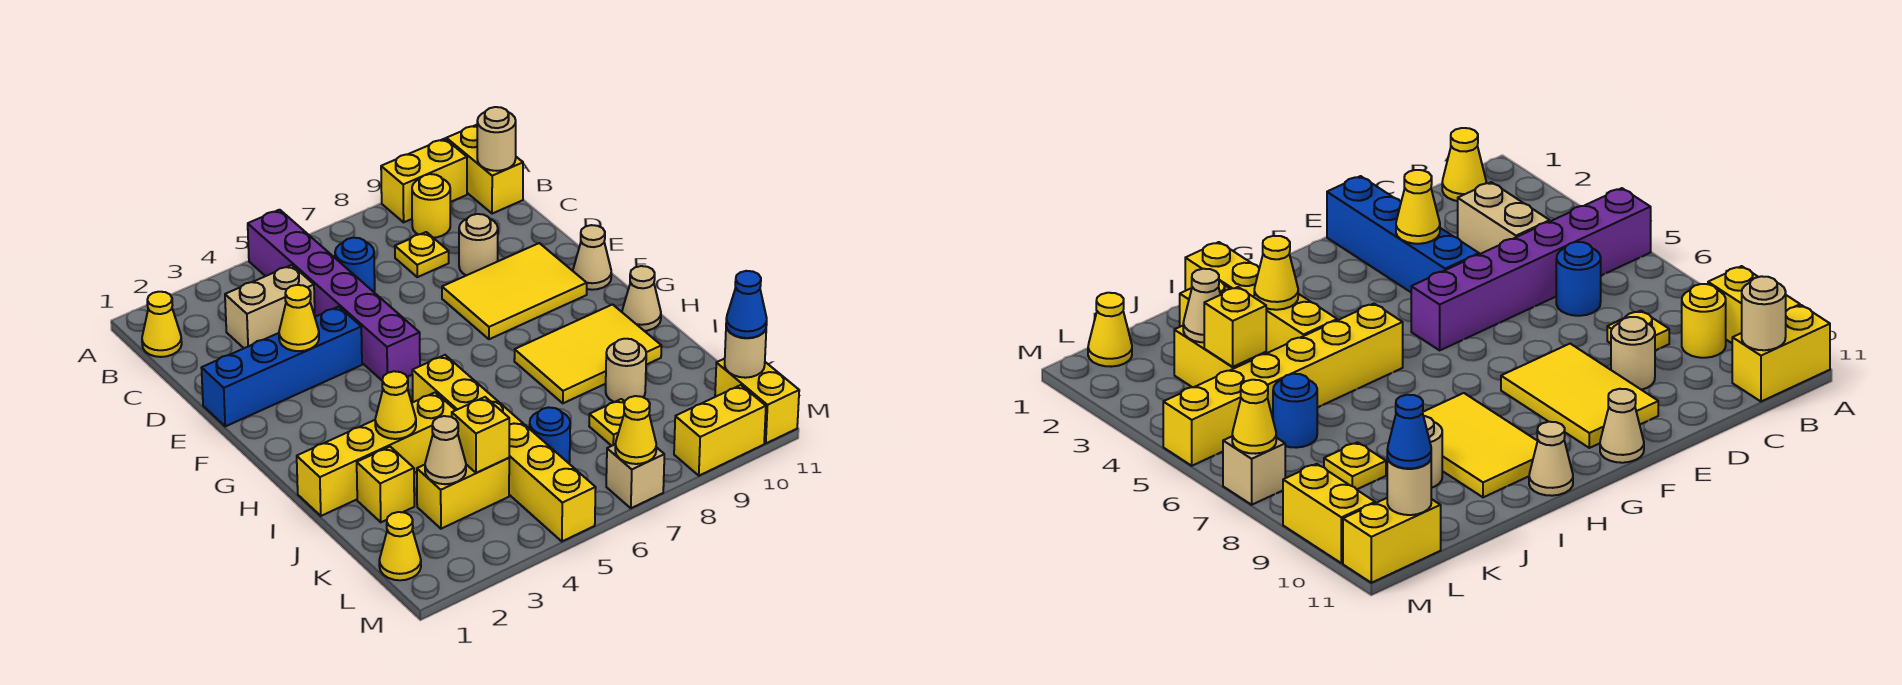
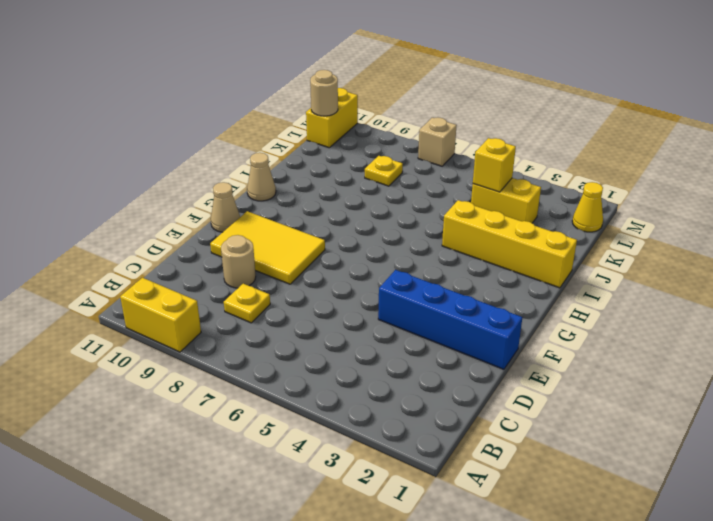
none -> purple 1x6 brick [248,210,420,380]
none -> yellow 1x2 brick [446,125,523,214]
none -> yellow 1x1 cone [142,292,182,357]
none -> yellow 1x1 round brick [412,174,450,238]

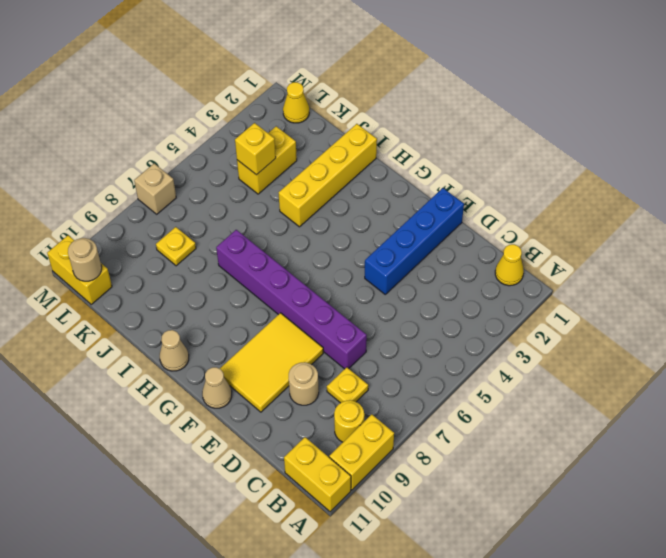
purple 1x6 brick [216,230,367,369] -> purple 1x6 brick moved to [248,210,420,380]
none -> tan 1x2 brick [225,265,315,348]
none -> blue 1x1 round brick [335,238,375,292]
none -> yellow 1x6 brick [412,355,596,541]
none -> yellow 2x3 tile [514,305,661,403]

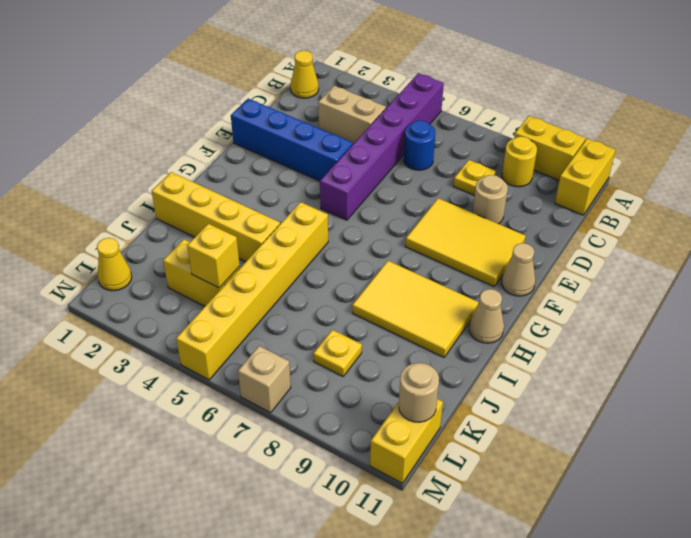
none -> yellow 1x1 brick [357,447,414,522]
none -> tan 1x1 round brick [606,339,646,402]
none -> blue 1x1 round brick [529,407,570,463]
none -> yellow 1x2 brick [674,385,766,476]

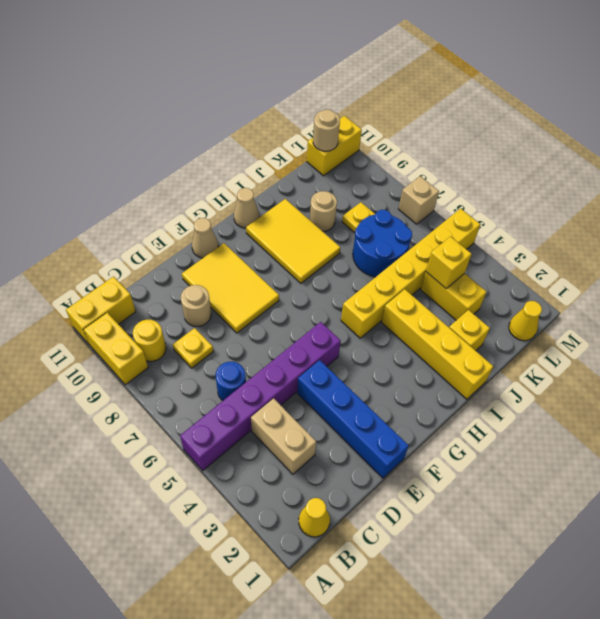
blue 2x2 round brick [353,210,412,277] -> blue 1x1 round brick [529,407,570,463]
none -> yellow 1x2 brick [674,385,766,476]
none -> tan 1x1 round brick [477,107,516,171]
none -> yellow 1x1 cone [279,285,319,351]
none -> yellow 1x1 cone [375,371,416,439]

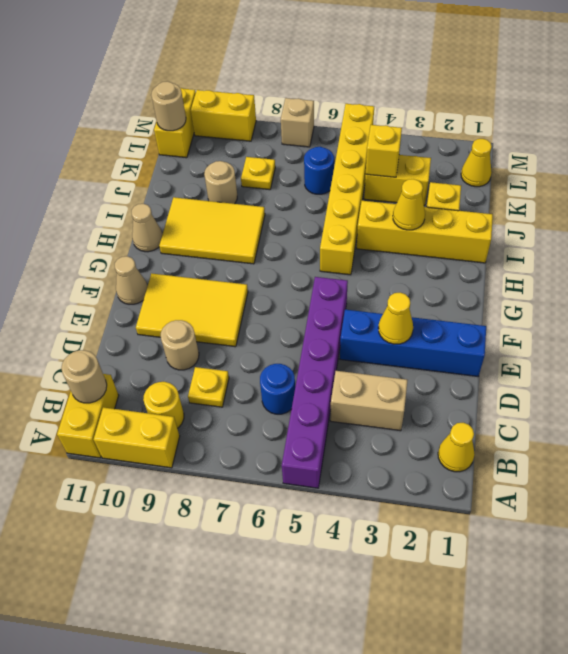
none -> tan 1x1 cone [425,416,466,484]
none -> yellow 1x1 cone [615,396,656,464]
none -> blue 1x1 cone [726,271,767,338]

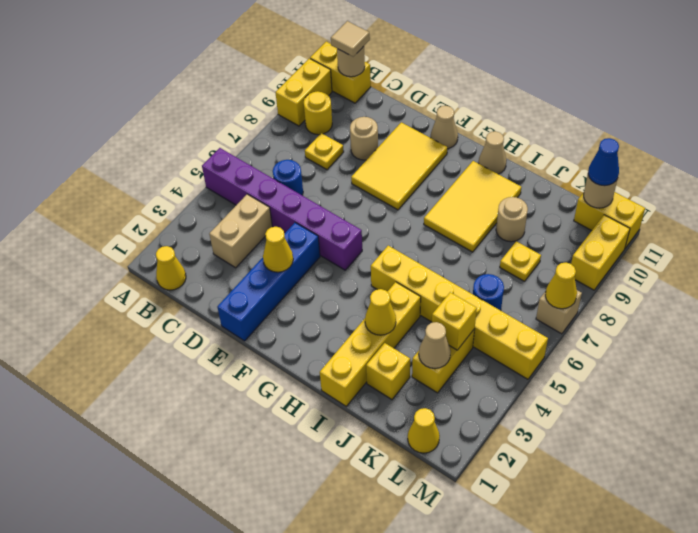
tan 1x1 tile [331,21,370,57] -> none

